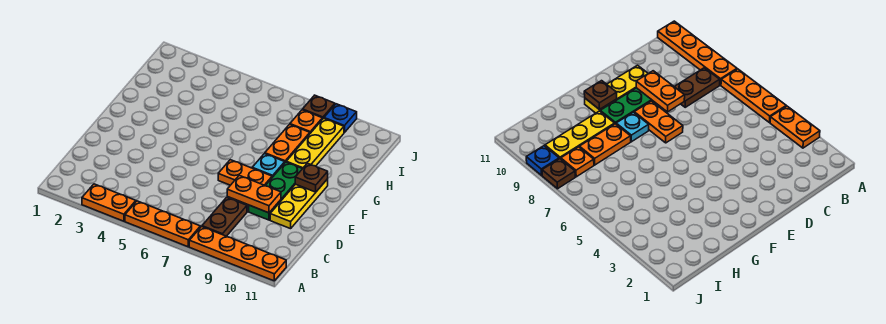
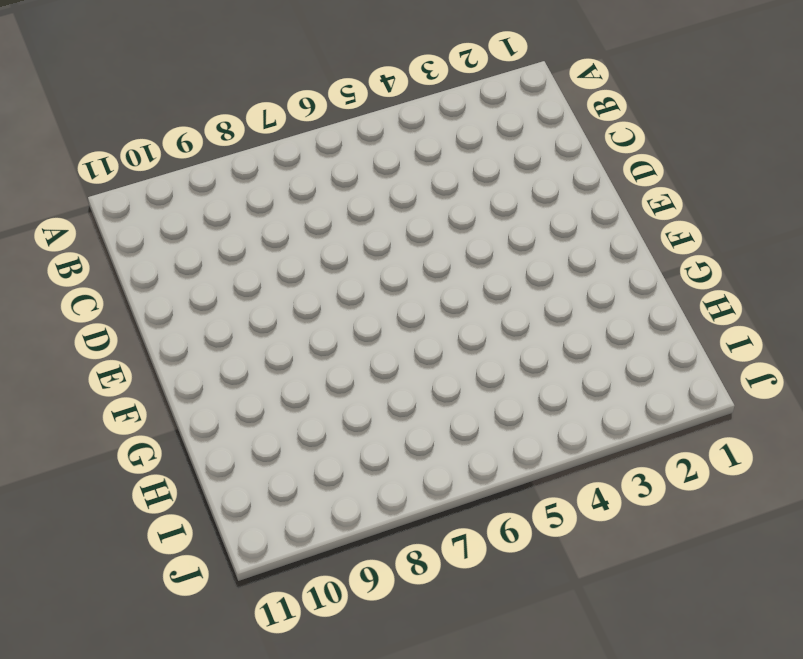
none -> orange 1x2 plate [82,184,136,221]
none -> orange 1x3 plate [125,201,200,247]
none -> orange 1x4 plate [189,227,286,281]

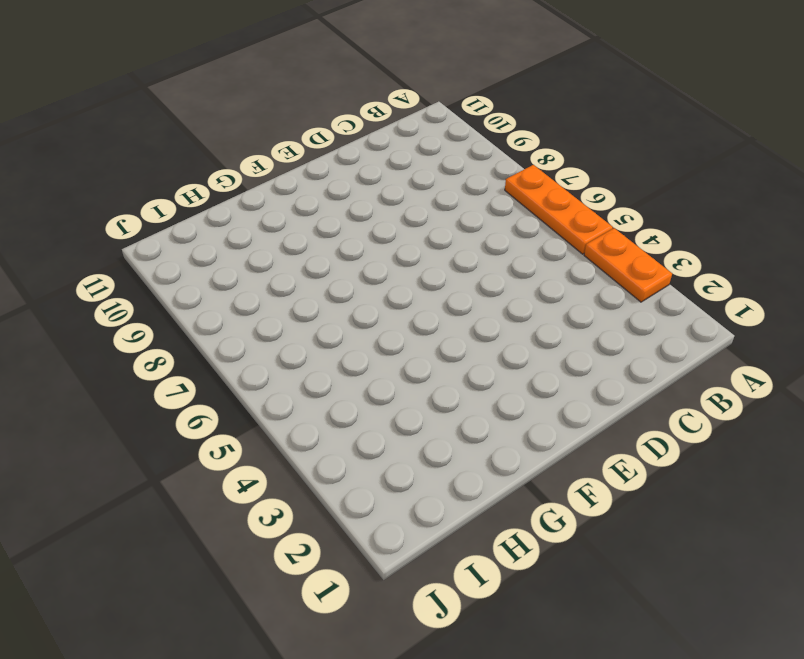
none -> orange 1x4 plate [189,227,286,281]
none -> brown 1x2 plate [202,197,247,236]
none -> green 1x3 plate [249,162,302,220]

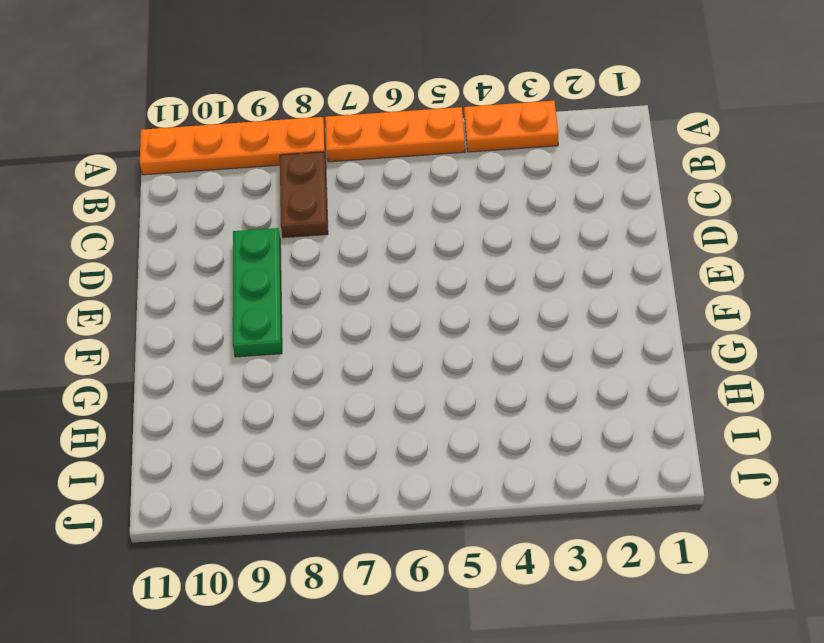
none -> yellow 1x3 plate [270,179,328,229]
none -> orange 1x2 plate [218,160,272,186]
none -> cyan 1x1 plate [252,154,285,177]

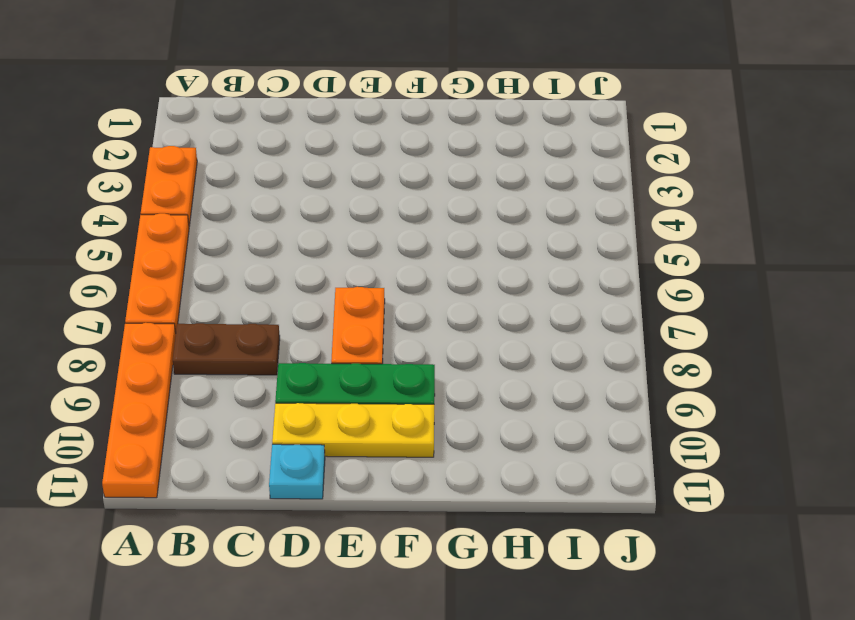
cyan 1x1 plate [269,444,325,499] -> cyan 1x1 plate moved to [252,154,285,177]
none -> orange 1x2 plate [265,124,310,162]
none -> yellow 1x3 plate [286,118,344,169]
none -> orange 1x1 plate [290,110,322,133]

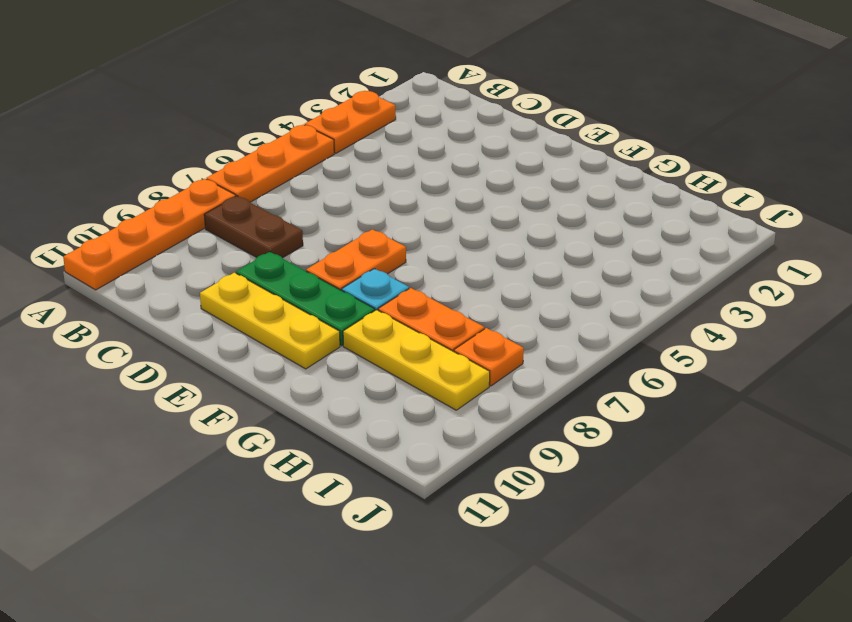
none -> brown 1x1 plate [303,95,335,119]
none -> blue 1x1 plate [324,104,357,133]
none -> orange 1x2 plate [227,175,281,213]

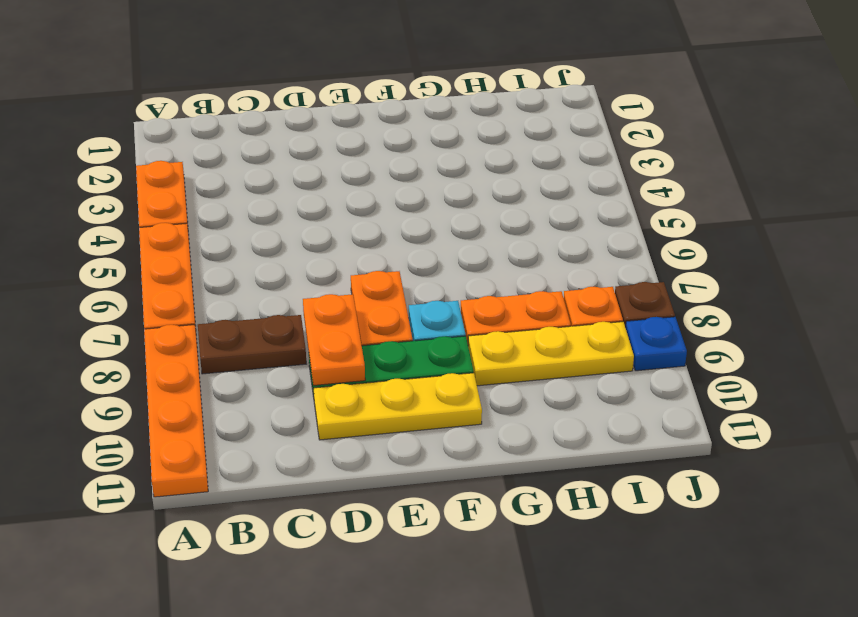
none -> brown 1x1 plate [295,163,328,192]

